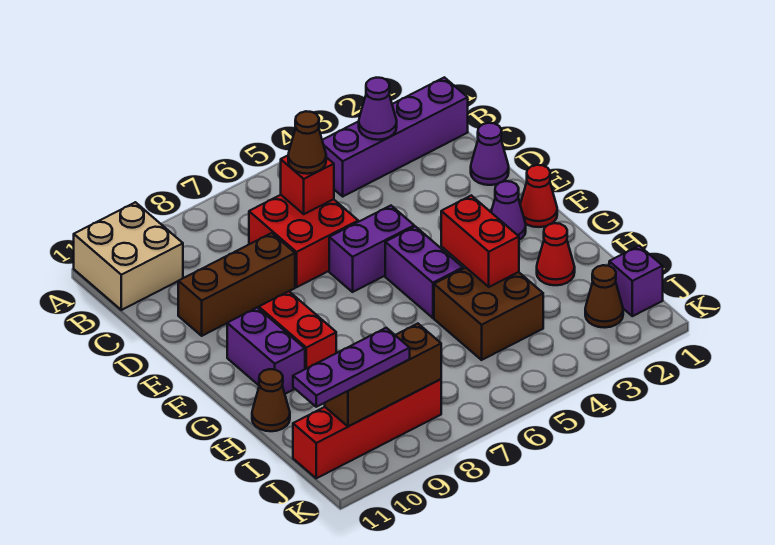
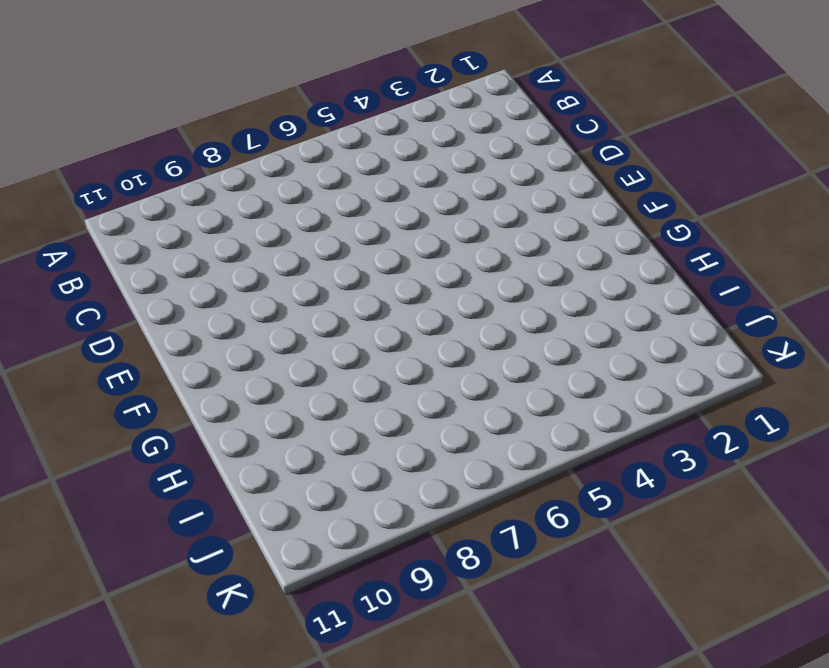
none -> tan 2x2 brick [74,202,183,310]
none -> purple 1x4 brick [322,77,468,196]
none -> red 2x2 brick [249,195,358,287]

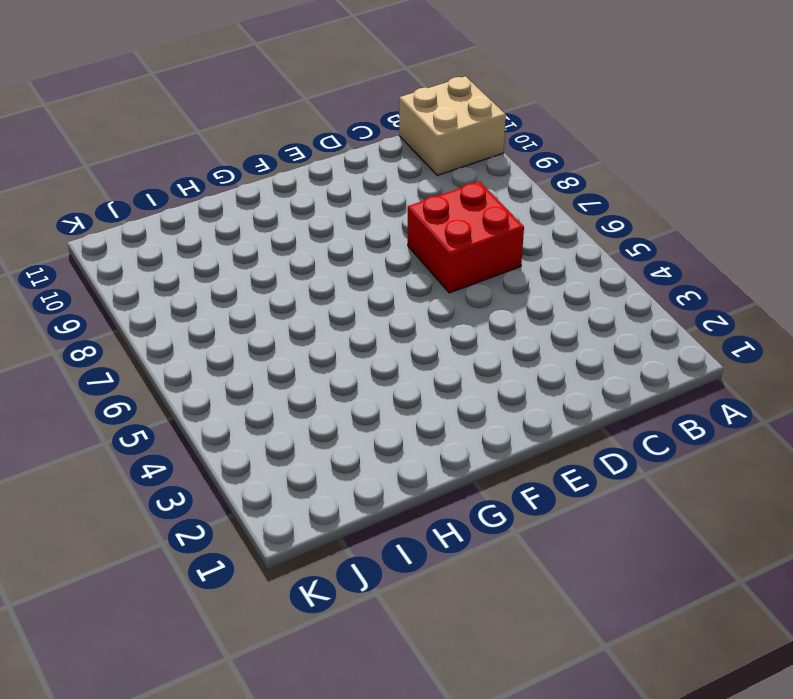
none -> purple 1x4 brick [322,77,468,196]
none -> purple 1x1 cone [471,123,509,185]
none -> brown 1x3 brick [178,233,295,336]

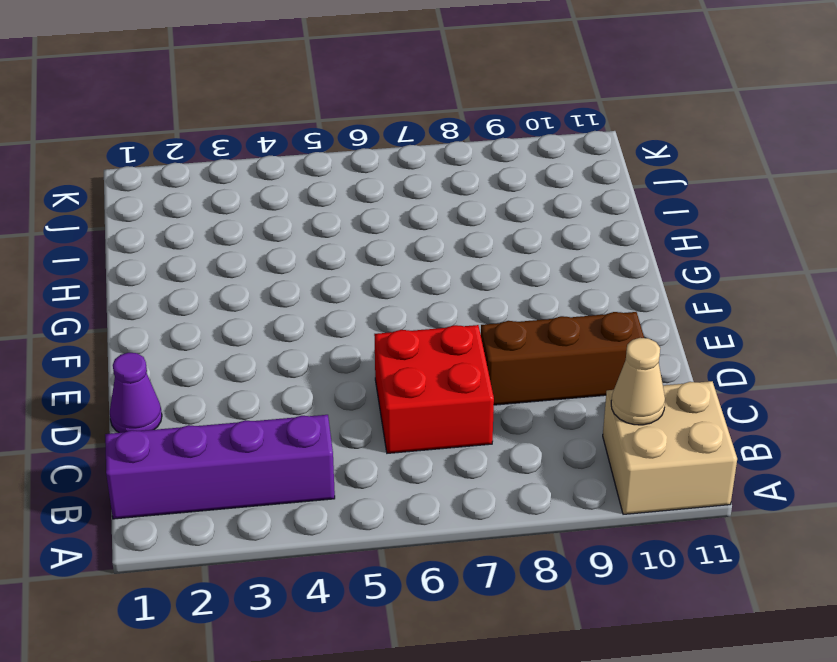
tan 1x1 cone [611,338,665,425] -> none
none -> purple 1x2 brick [329,206,414,292]
none -> red 1x1 cone [520,165,557,227]
none -> purple 1x1 cone [491,181,526,240]

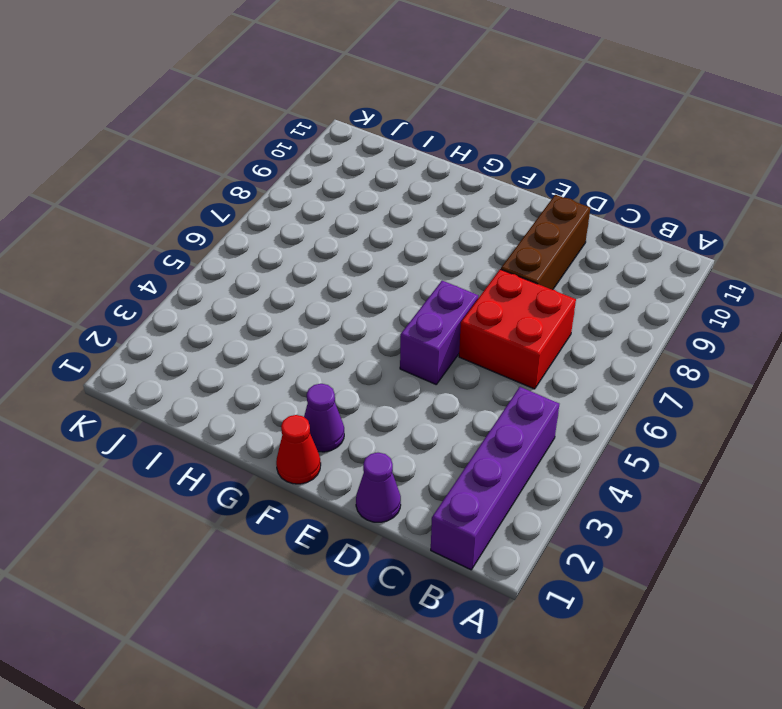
none -> tan 2x2 brick [74,202,183,310]
none -> purple 1x2 brick [385,226,463,318]
none -> red 1x2 brick [259,291,336,369]

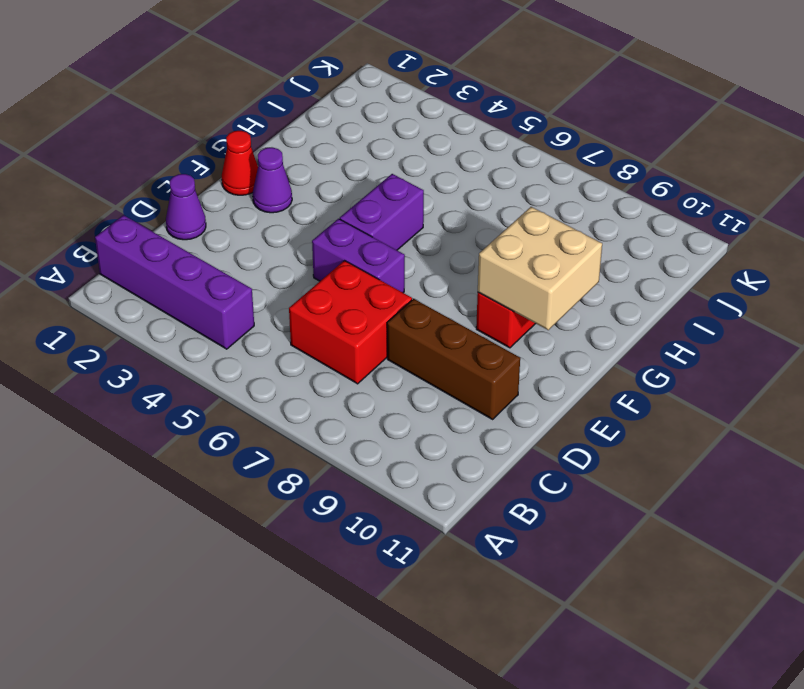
tan 2x2 brick [478,207,602,330] -> tan 2x2 brick moved to [74,202,183,310]
none -> purple 1x2 brick [227,308,305,394]
none -> red 1x1 cone [537,223,575,285]
none -> brown 2x2 brick [434,268,543,360]

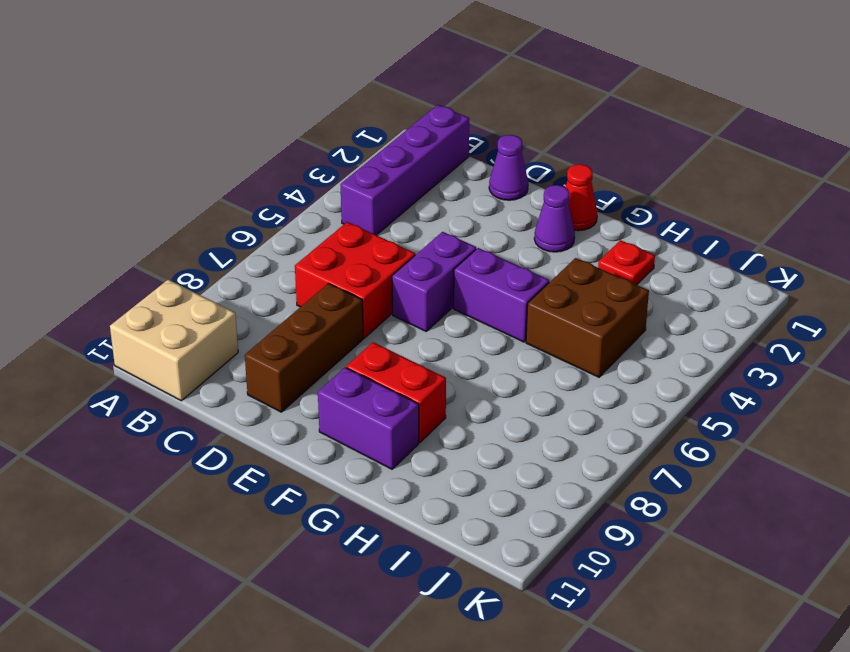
red 1x1 plate [598,240,655,285] -> red 1x1 cone [537,223,575,285]
none -> brown 1x1 cone [252,369,290,431]
none -> purple 1x1 brick [609,246,663,316]
none -> brown 1x1 cone [585,265,623,328]

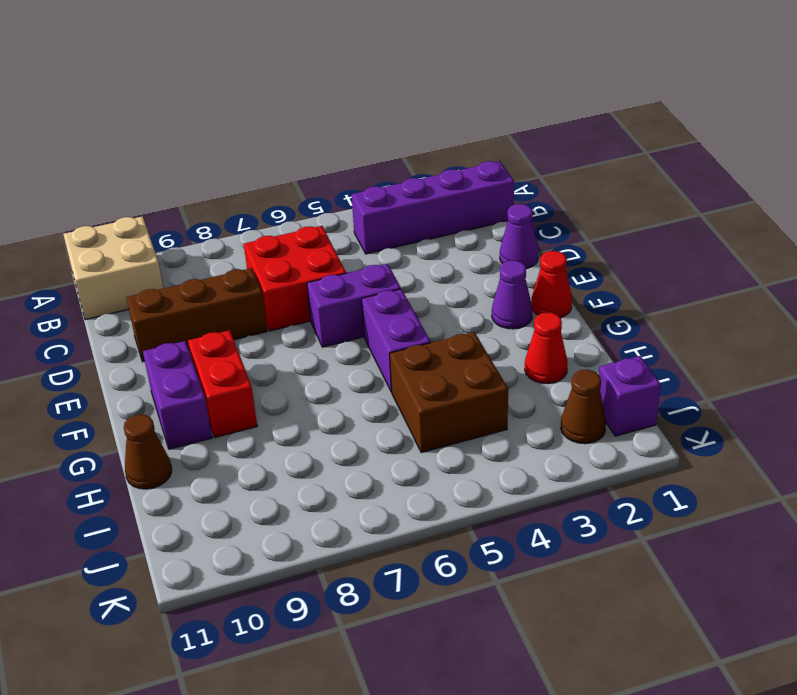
none -> red 1x4 brick [293,379,441,478]
none -> purple 1x1 cone [359,78,397,140]
none -> red 1x1 brick [281,156,334,214]

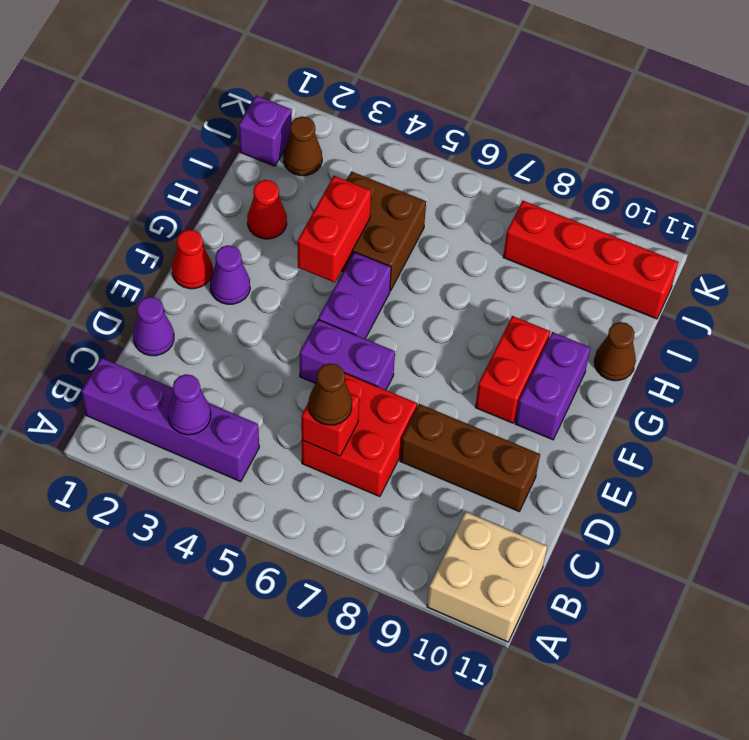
none -> brown 1x3 brick [325,324,441,426]
none -> purple 1x3 plate [293,328,410,407]

